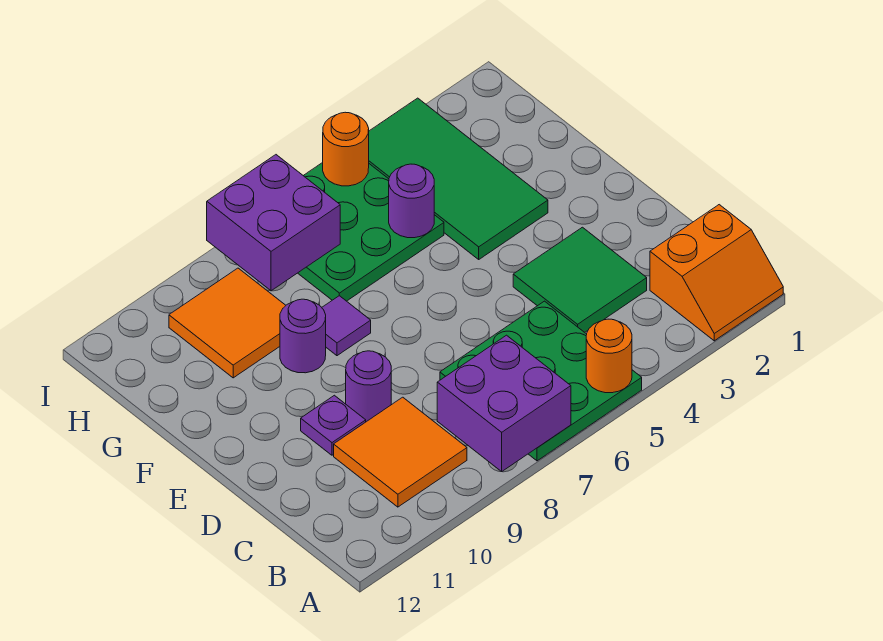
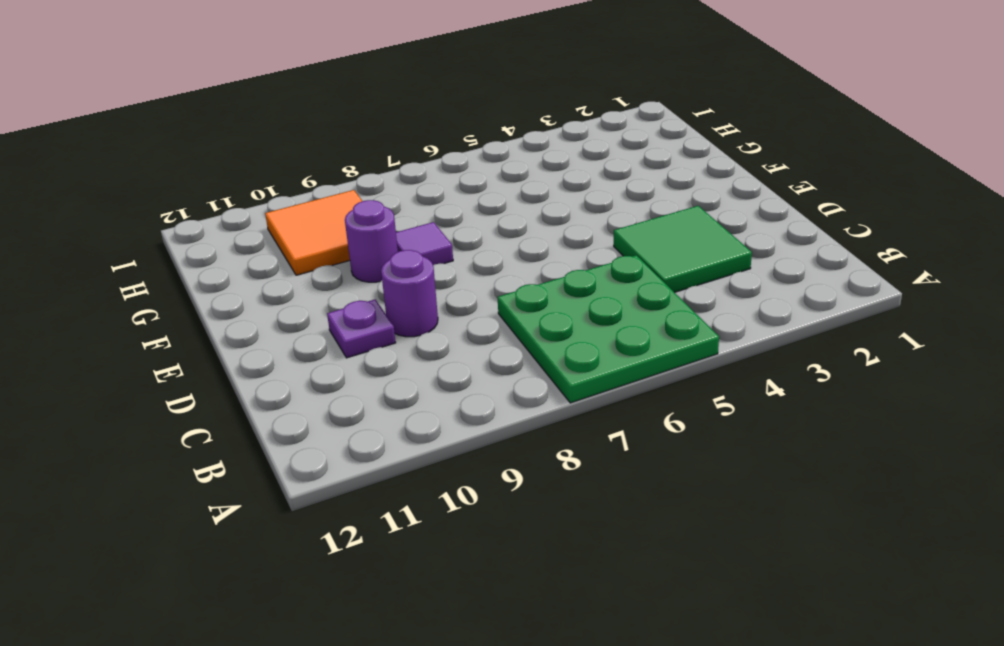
none -> orange 2x2 slope [650,205,783,341]
none -> orange 2x2 tile [334,397,467,507]
none -> green 2x4 tile [369,98,548,259]

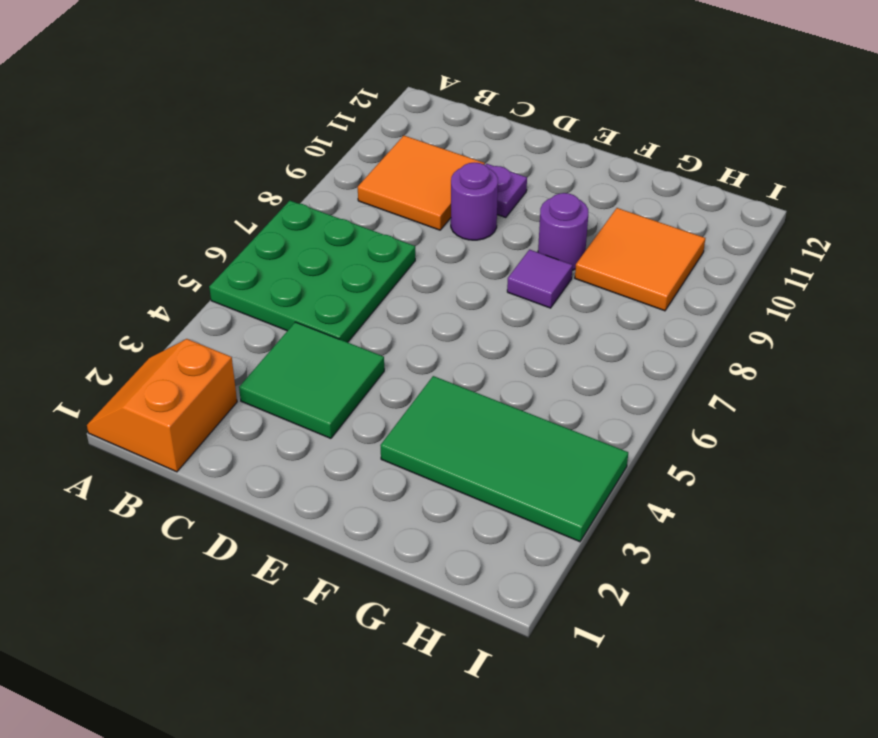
none -> green 3x3 plate [298,163,444,301]
none -> orange 1x1 round brick [586,319,632,393]
none -> purple 2x2 brick [437,335,571,472]

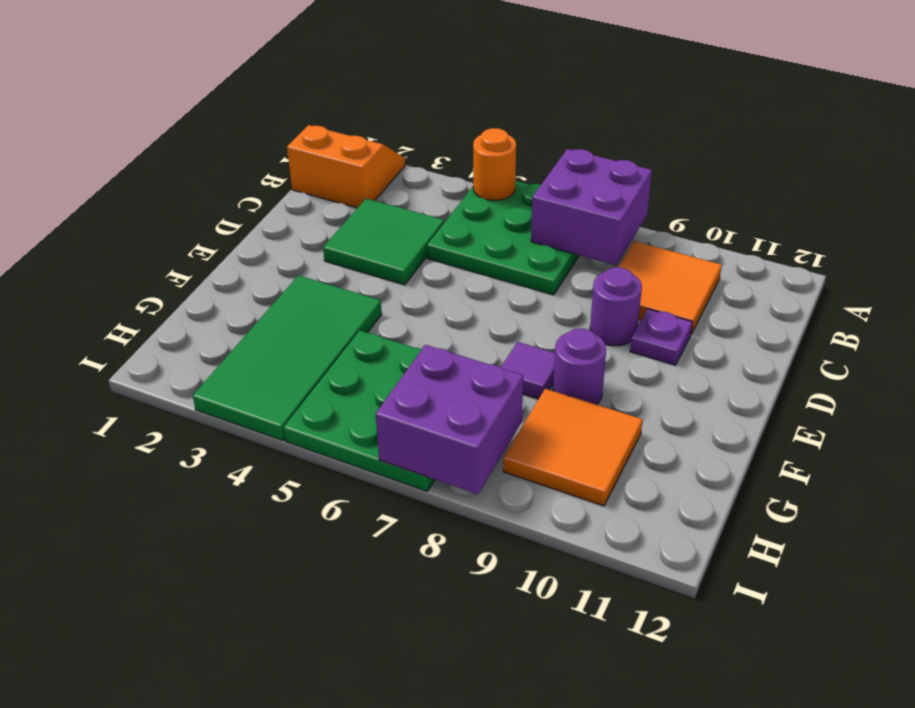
none -> purple 1x1 round brick [389,164,434,238]
none -> orange 1x1 round brick [323,112,369,186]

